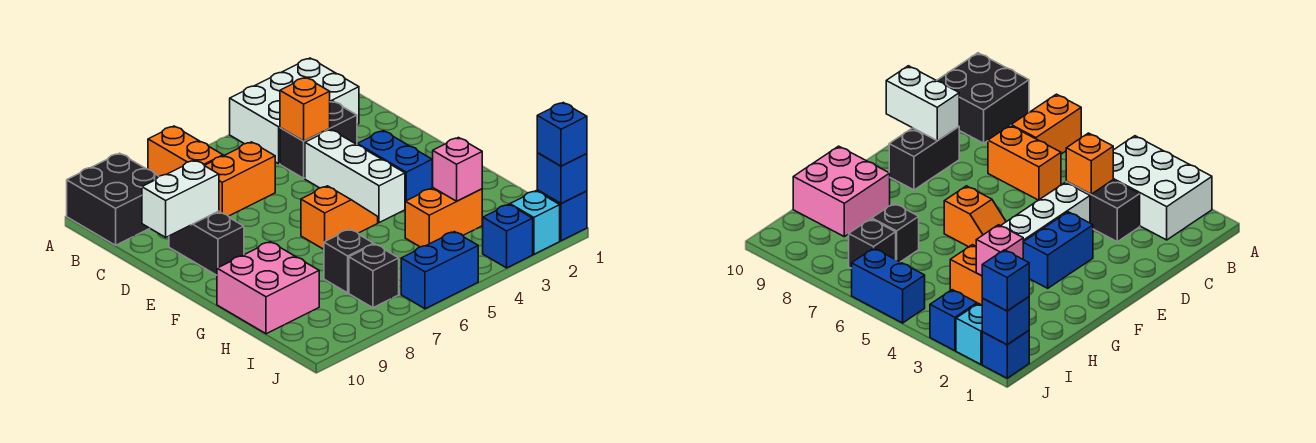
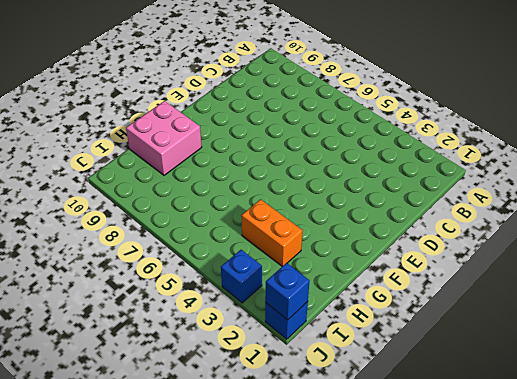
none -> white 2x3 brick [230,58,359,164]
none -> orange 1x2 brick [148,126,223,176]
none -> black 2x2 brick [67,153,159,245]

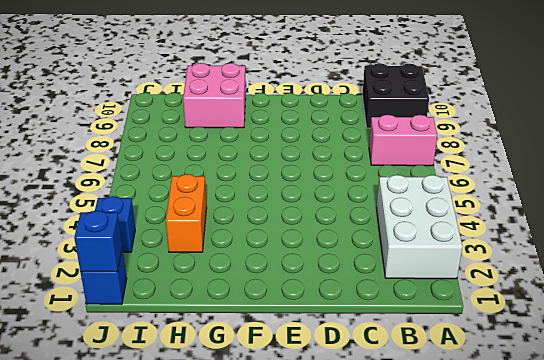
pink 1x2 brick [369,115,437,166] -> orange 1x2 brick [148,126,223,176]
none -> black 1x2 brick [280,101,357,178]
none -> orange 1x2 brick [205,142,275,216]
none -> white 1x3 brick [305,130,405,223]

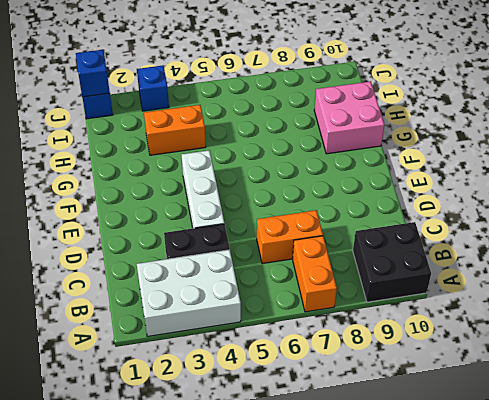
none -> black 1x2 brick [169,211,244,275]
none -> blue 1x2 brick [357,131,432,202]
none -> orange 1x2 slope [301,186,378,249]

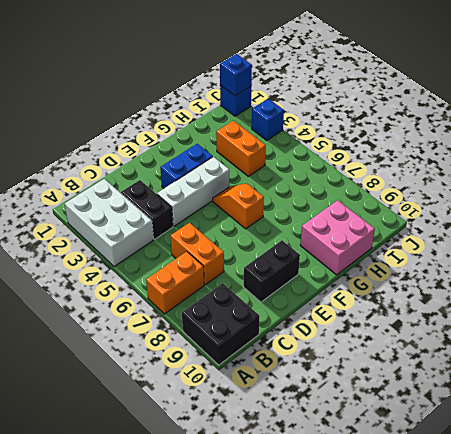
none -> black 1x1 brick [324,229,374,293]
none -> black 1x1 brick [349,244,399,308]
none -> cyan 1x1 brick [510,191,560,254]

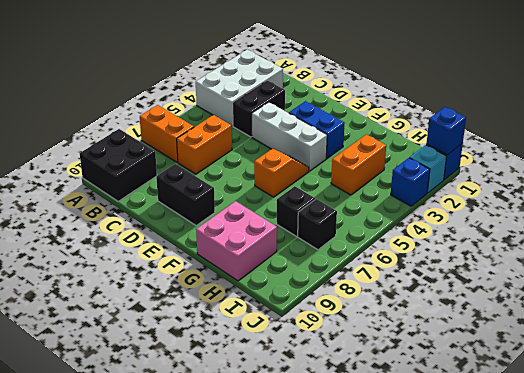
none -> blue 1x2 brick [401,232,478,309]
none -> orange 1x1 brick [280,78,330,141]
none -> white 1x2 brick [142,160,219,237]

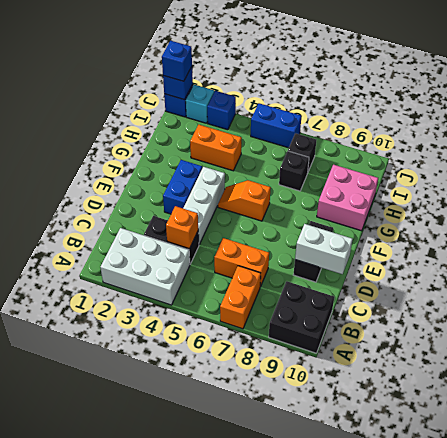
none -> pink 1x1 brick [432,138,482,201]

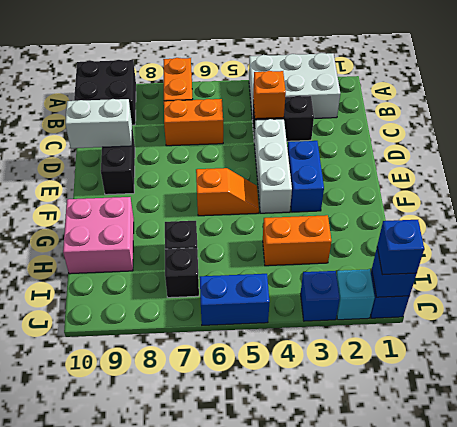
none -> pink 1x1 brick [432,138,482,201]

